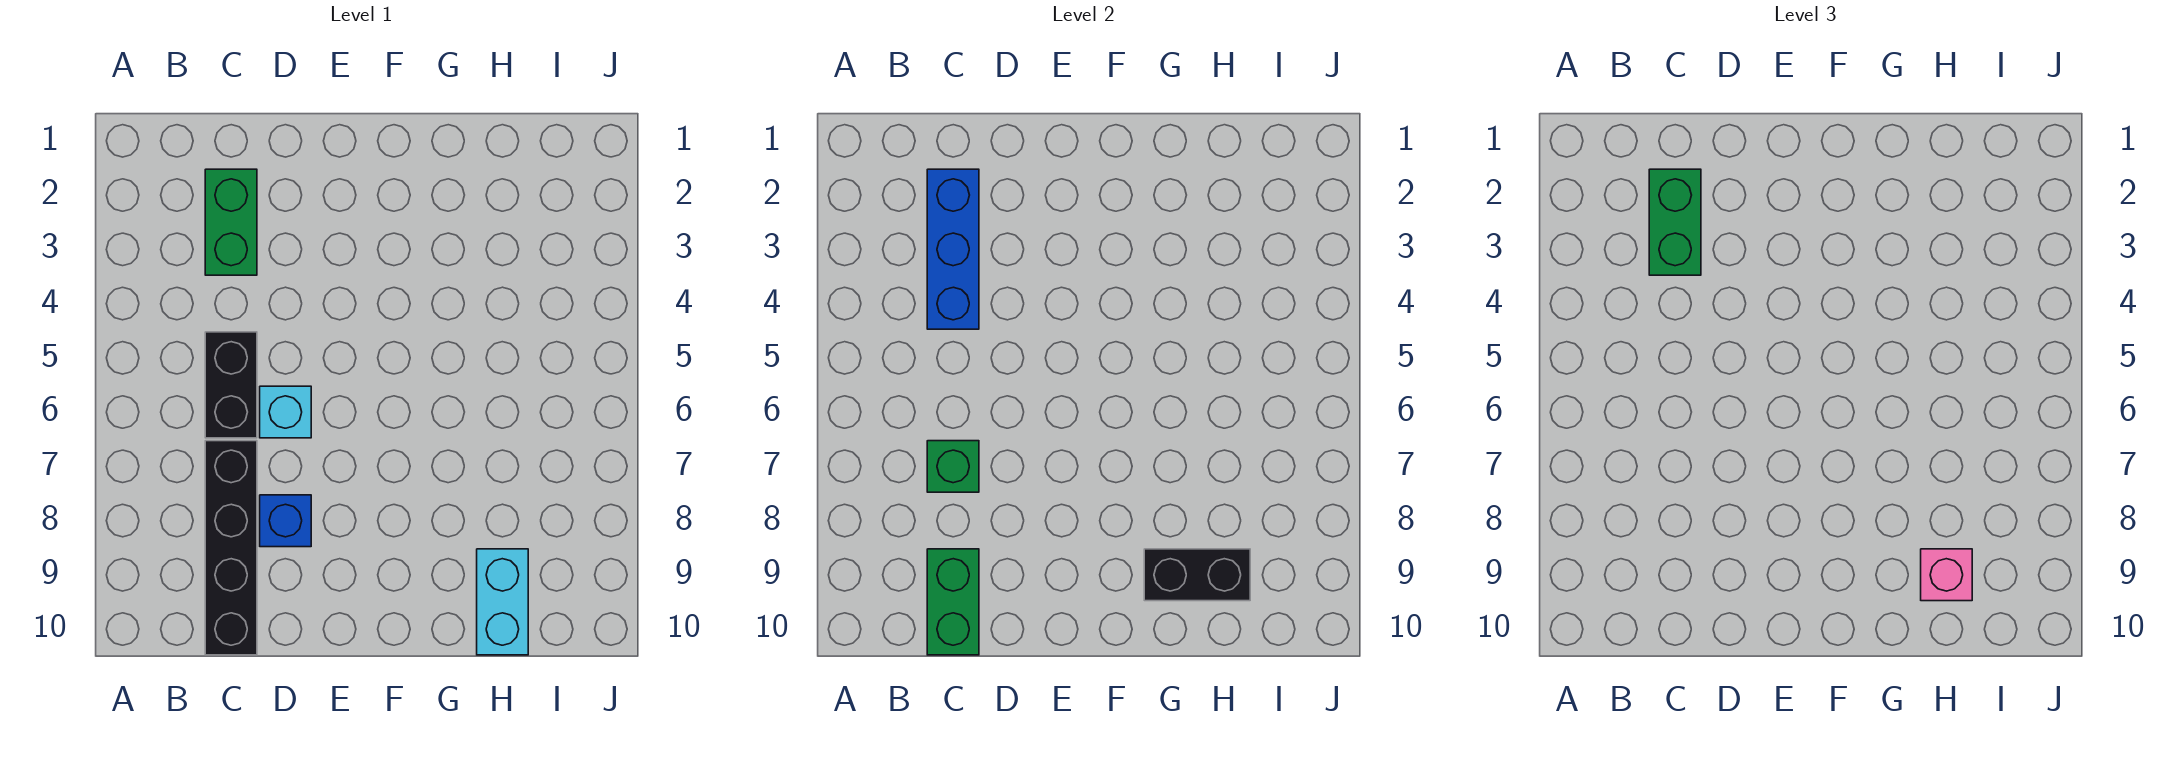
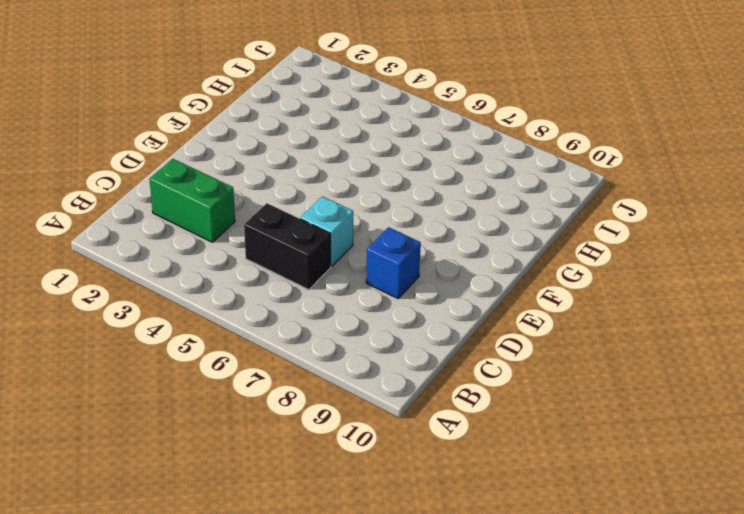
none -> black 1x4 brick [205,441,257,655]
none -> cyan 1x2 brick [477,549,528,655]
none -> blue 1x3 brick [927,169,979,329]

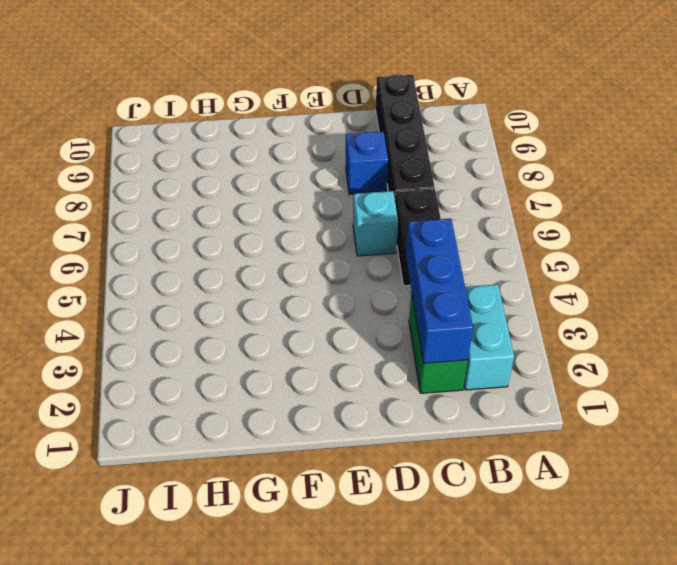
cyan 1x2 brick [464,284,514,390] -> cyan 1x2 brick moved to [477,549,528,655]
none -> green 1x1 brick [927,441,979,492]
none -> green 1x2 brick [927,549,979,655]
none -> black 1x2 brick [1144,549,1250,601]

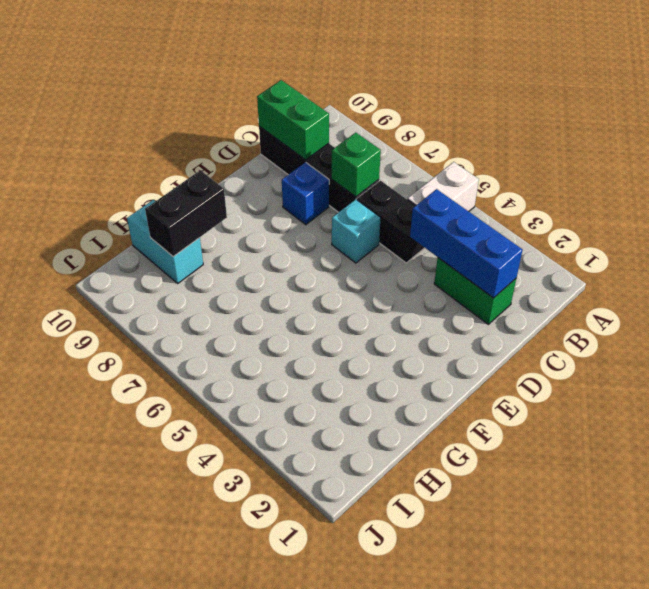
white 1x2 brick [407,162,479,211] -> none
none -> green 1x2 brick [1649,169,1701,275]
none -> pink 1x1 brick [1921,549,1972,601]

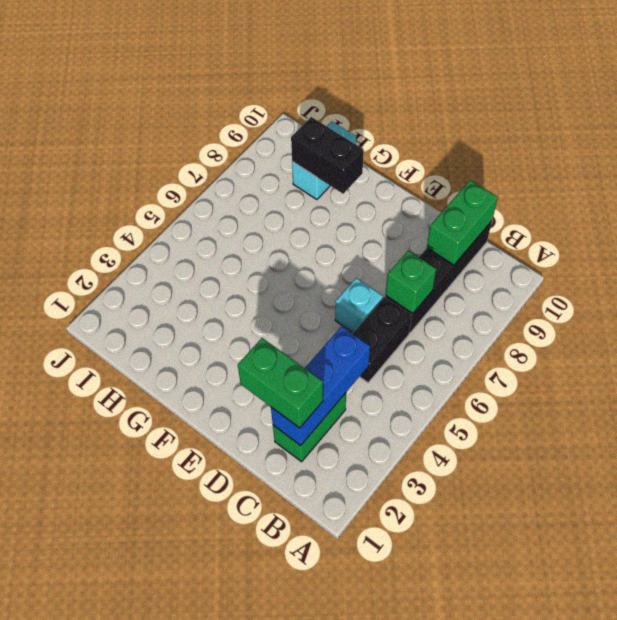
green 1x2 brick [238,338,323,428] -> green 1x2 brick turned to [1649,169,1701,275]
none -> blue 1x1 brick [260,495,311,547]
none -> pink 1x1 brick [1921,549,1972,601]

